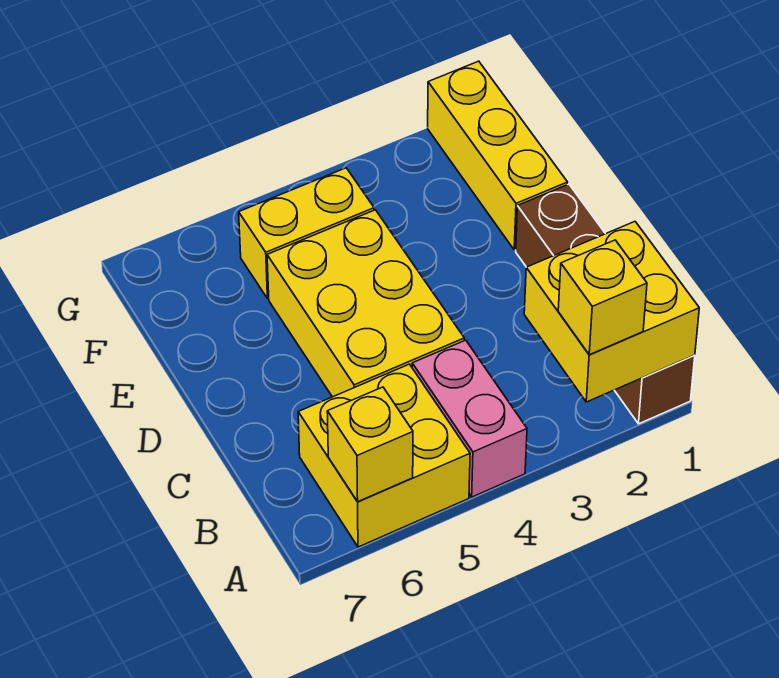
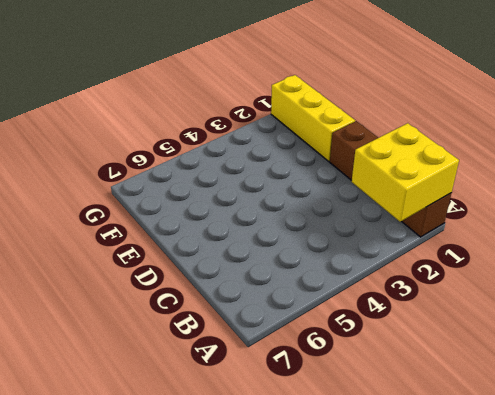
none -> pink 1x2 brick [412,340,527,497]
none -> yellow 2x2 brick [298,364,470,547]

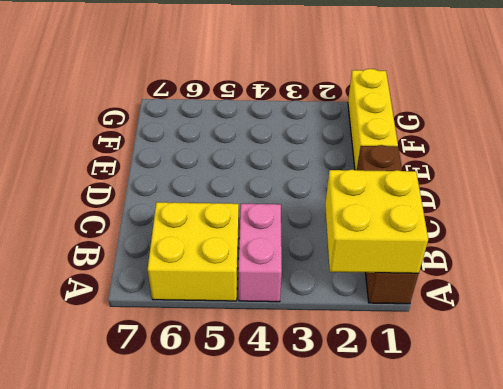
none -> yellow 2x3 brick [267,210,464,397]
none -> yellow 1x2 brick [239,168,374,298]

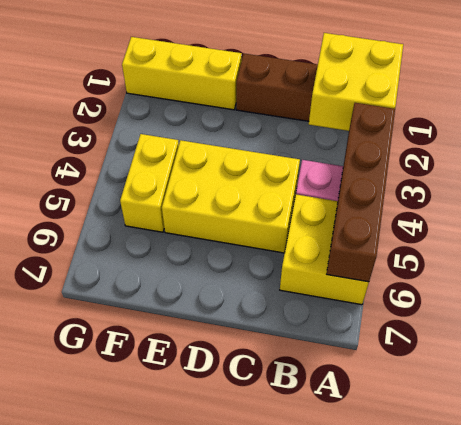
brown 1x4 brick [327,103,395,282] -> yellow 1x1 brick [327,387,413,502]
none -> yellow 1x1 brick [558,240,647,355]

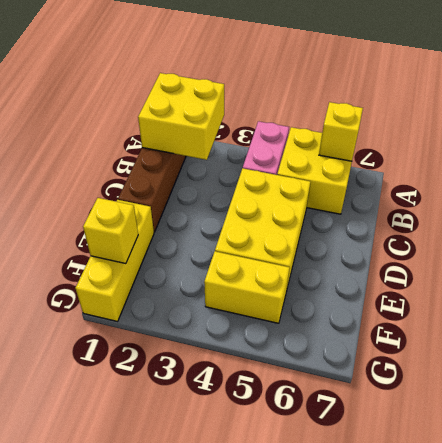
yellow 1x1 brick [83,198,138,264] -> yellow 1x1 brick moved to [558,240,647,355]

